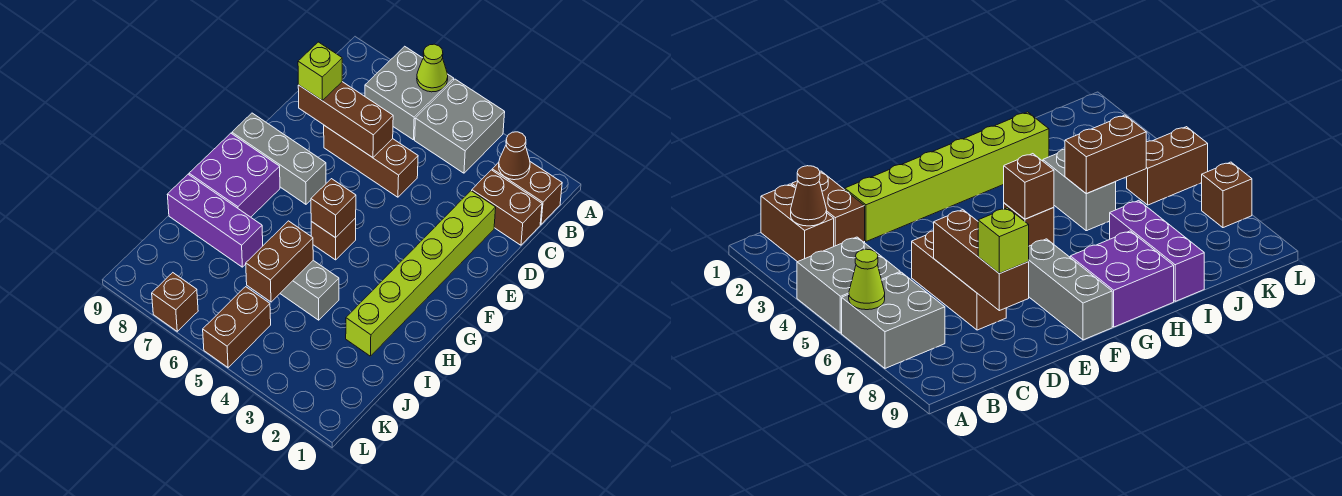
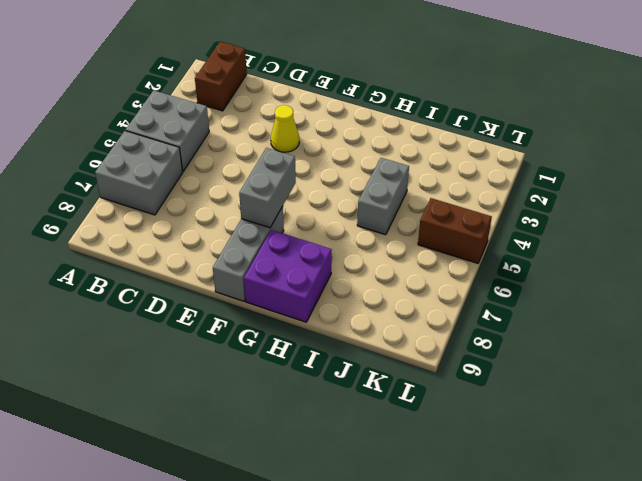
yellow 1x1 cone [271,105,299,152] -> none
grey 1x2 brick [239,148,296,228] -> none
none -> brown 1x2 brick [472,170,542,245]
none -> lime 1x6 brick [346,191,496,356]
none -> brown 1x3 brick [324,125,418,197]

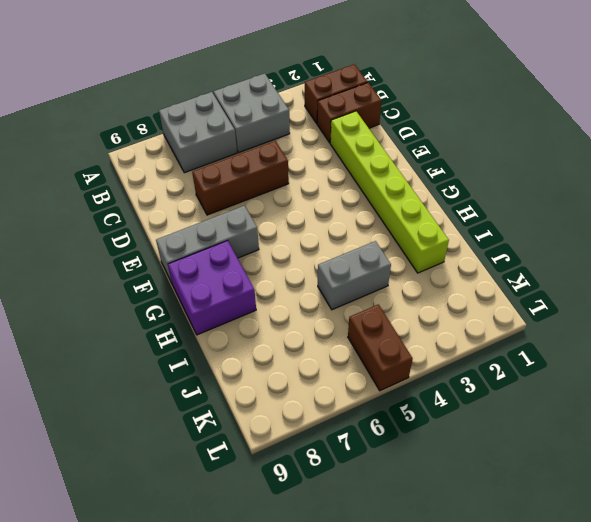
none -> brown 1x1 brick [311,218,356,260]
none -> purple 1x3 brick [167,174,263,267]
none -> brown 1x1 brick [152,273,198,331]

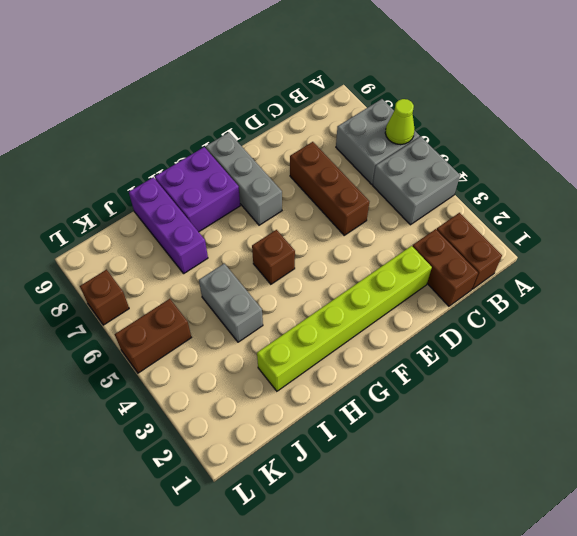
none -> brown 1x1 cone [499,132,530,180]
none -> brown 1x3 brick [298,82,393,158]
none -> brown 1x1 brick [311,179,356,238]

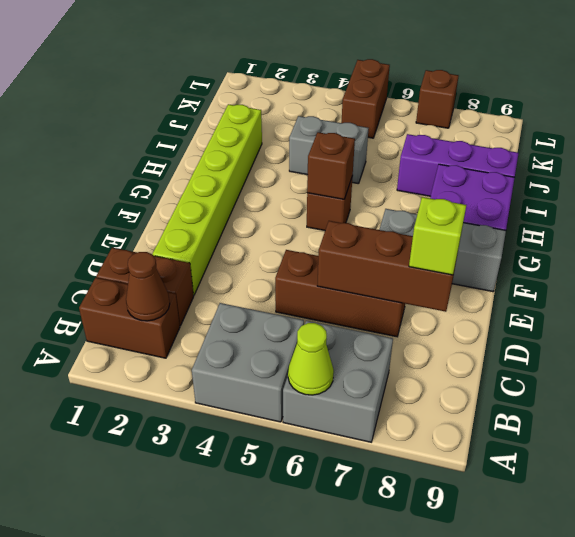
none -> brown 1x2 brick [246,221,313,302]

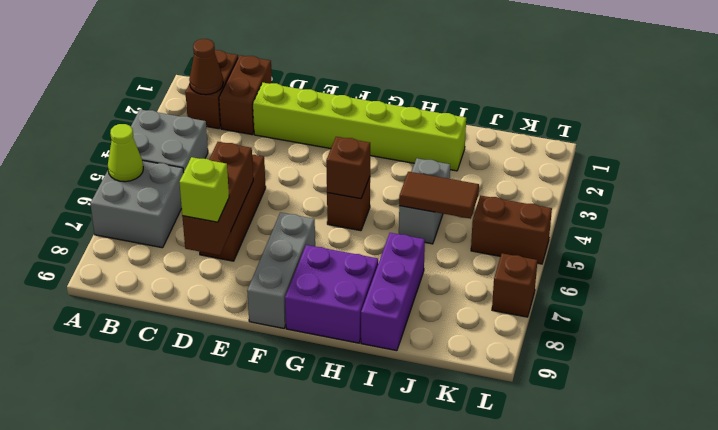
brown 1x2 tile [399,172,479,219] -> brown 1x2 brick [246,221,313,302]

